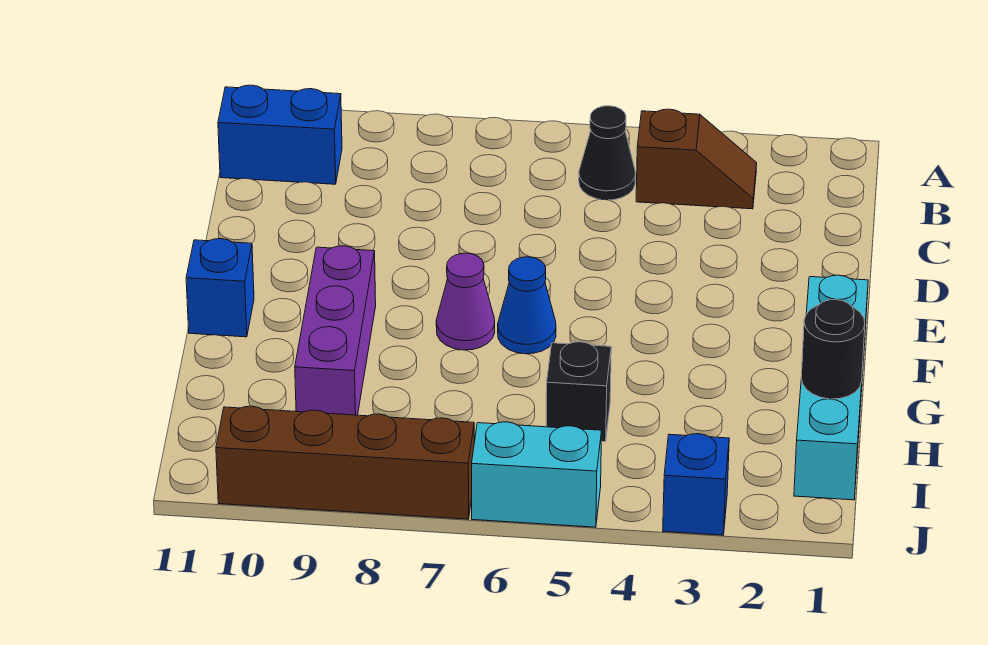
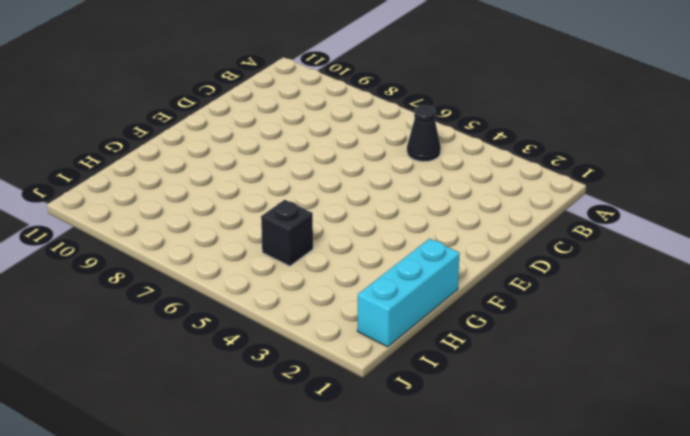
cyan 1x3 brick [357,239,460,347] -> cyan 1x4 brick [794,275,868,500]
none -> brown 1x2 slope [636,109,757,209]
none -> blue 1x2 brick [218,85,342,184]
none -> blue 1x1 cone [498,257,556,354]

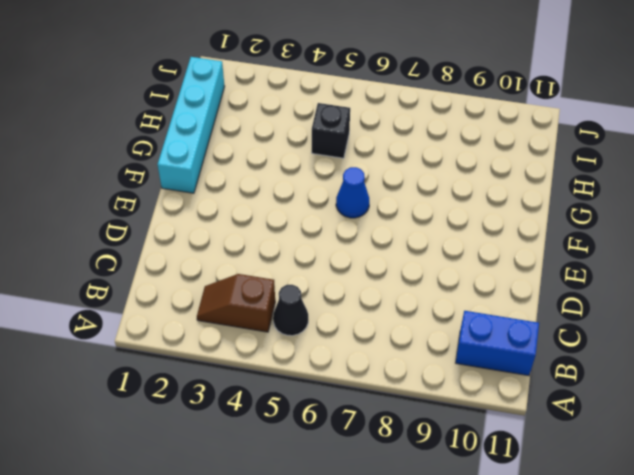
none -> purple 1x1 cone [436,253,495,350]
none -> purple 1x3 brick [295,246,376,415]
none -> blue 1x1 brick [186,239,254,337]

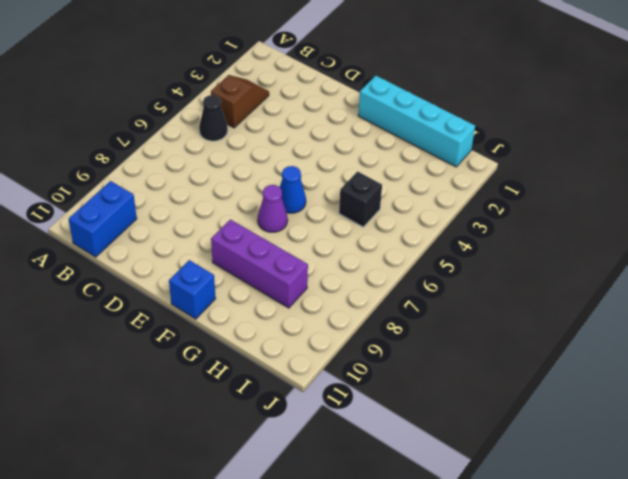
none -> blue 1x1 brick [663,434,729,535]
none -> cyan 1x2 brick [472,422,602,527]
none -> brown 1x4 brick [216,406,474,519]

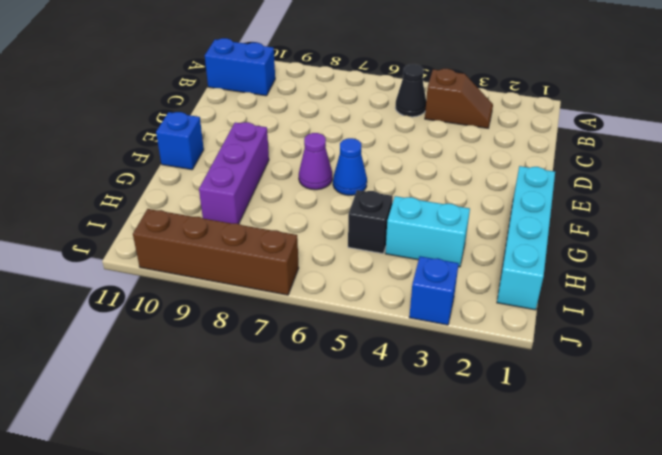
cyan 1x2 brick [385,196,470,267] -> cyan 1x2 brick moved to [472,422,602,527]
none -> black 1x1 round brick [801,300,865,399]

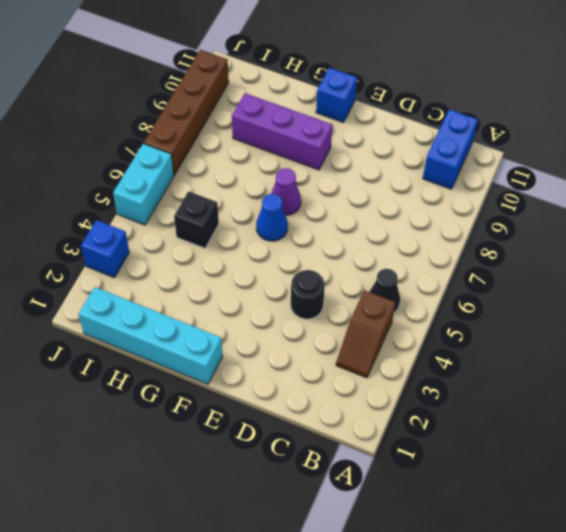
black 1x1 round brick [291,270,325,319] -> black 1x1 round brick moved to [801,300,865,399]

